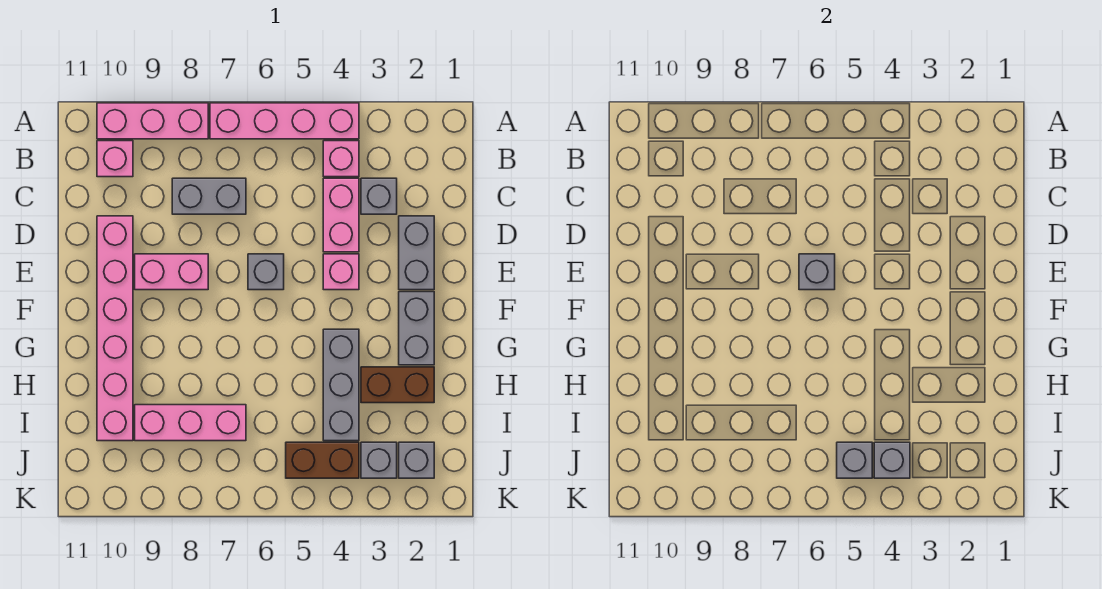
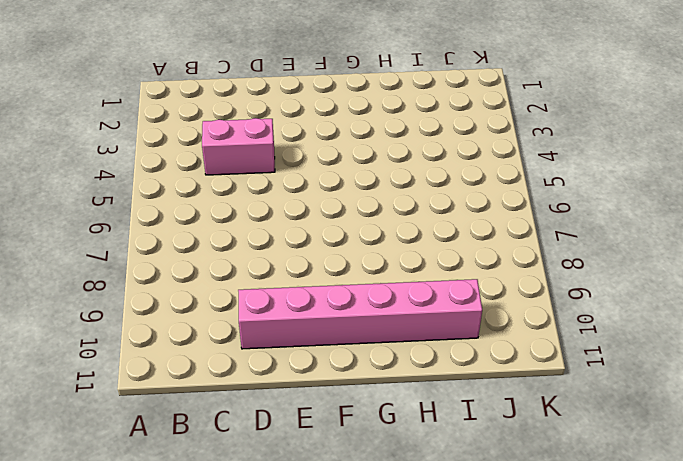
none -> pink 1x4 brick [210,103,359,139]
none -> pink 1x3 brick [97,103,208,139]
none -> pink 1x1 brick [323,141,359,177]

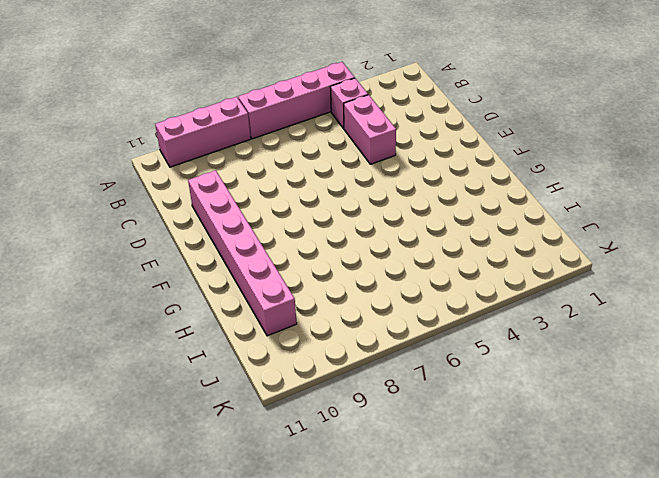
none -> pink 1x1 brick [97,141,133,177]
none -> grey 1x1 brick [361,178,397,214]
none -> grey 1x2 brick [172,178,246,214]

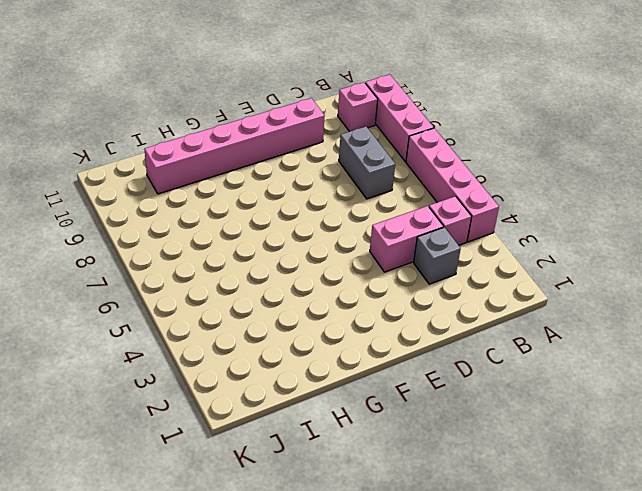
none -> grey 1x2 brick [399,216,434,290]
none -> pink 1x1 brick [323,254,359,290]
none -> grey 1x1 brick [248,254,284,290]

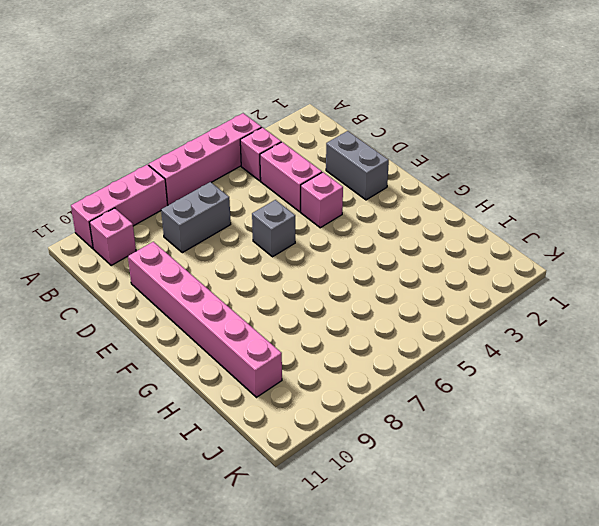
none -> grey 1x1 brick [361,178,397,214]
none -> pink 1x2 brick [135,254,208,290]
none -> grey 1x2 brick [399,292,434,365]

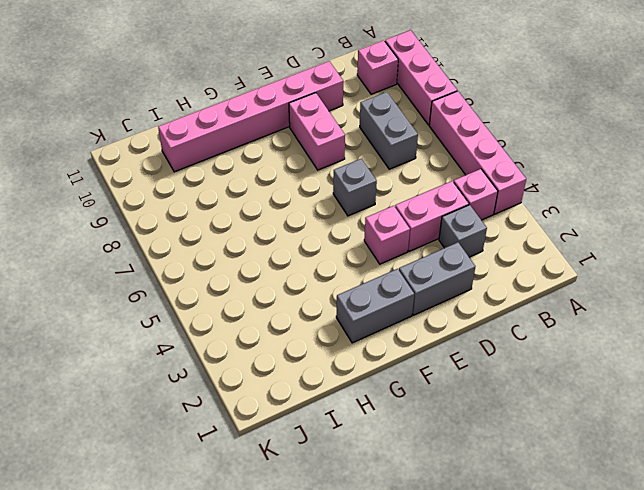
none -> grey 1x3 brick [323,329,359,441]
none -> brown 1x2 brick [361,367,434,403]
none -> pink 1x3 brick [135,405,246,441]

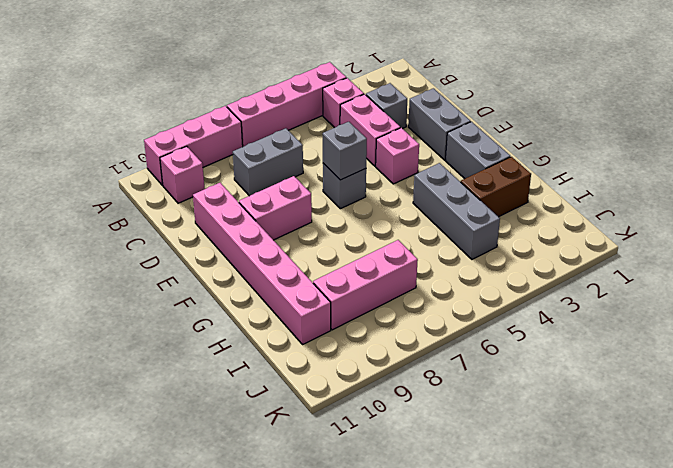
none -> grey 1x1 brick [399,442,434,478]
none -> grey 1x1 brick [361,442,397,478]
none -> brown 1x2 brick [286,442,359,478]

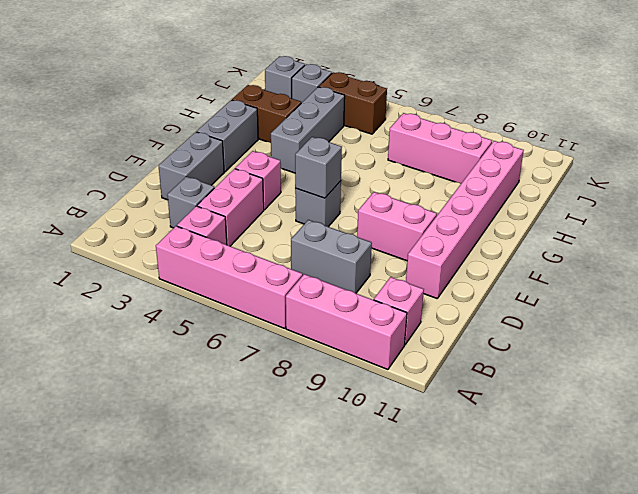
none -> grey 1x1 brick [874,442,910,478]
none -> grey 1x1 brick [837,442,872,478]

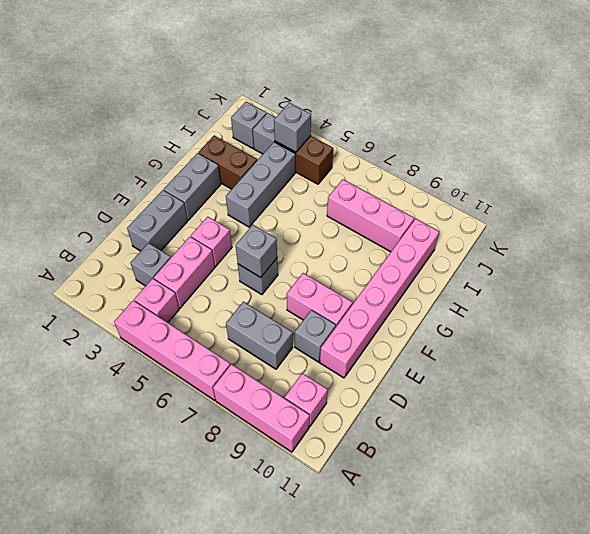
grey 1x1 brick [295,310,336,362] -> grey 1x1 brick moved to [837,442,872,478]

